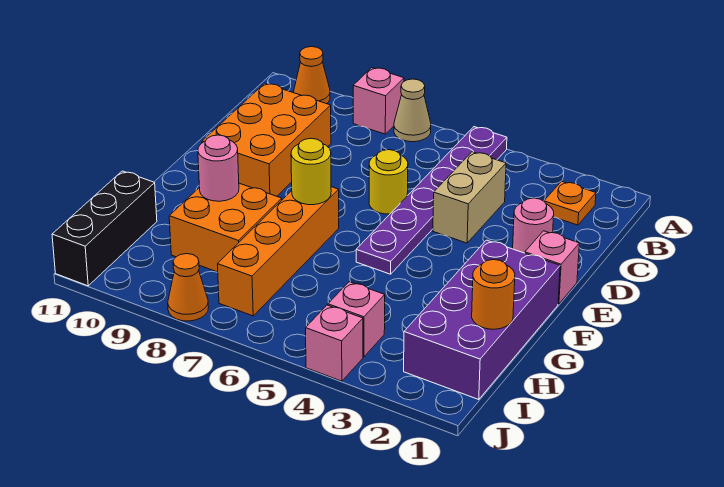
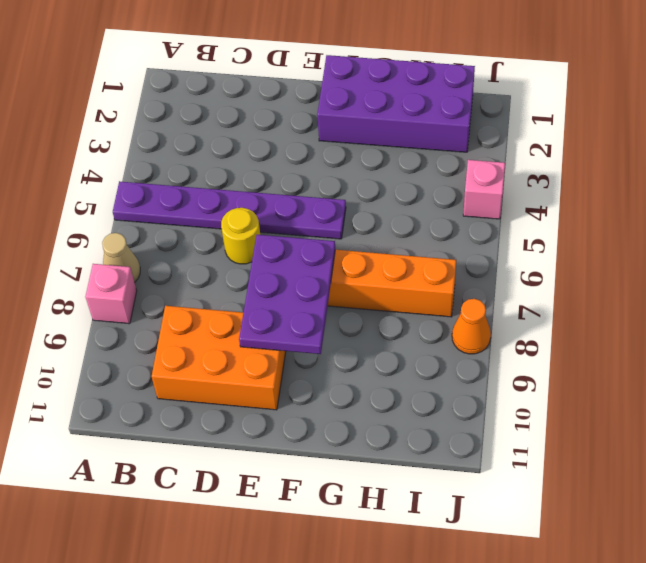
purple 2x3 plate [239,235,335,354] -> yellow 1x1 round brick [291,138,331,205]
none -> orange 1x1 cone [294,47,330,104]
none -> orange 1x1 plate [544,181,596,225]
none -> tan 1x2 brick [433,152,506,243]

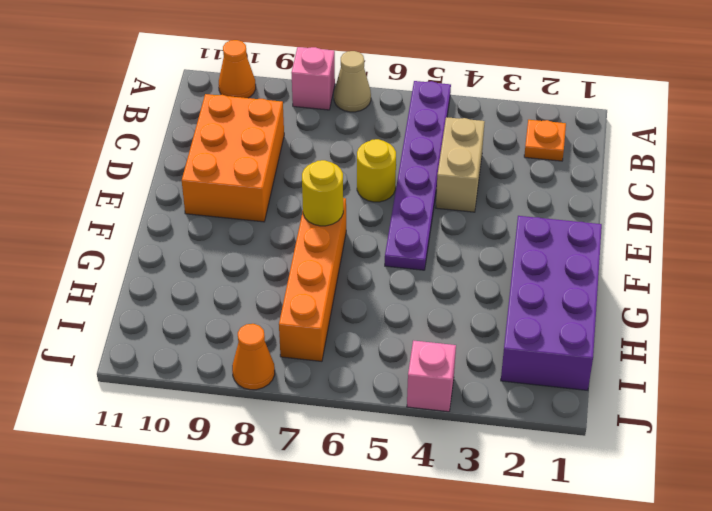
none -> pink 1x1 round brick [513,198,554,253]
none -> pink 1x1 brick [525,231,579,304]
none -> orange 2x2 brick [169,183,282,272]

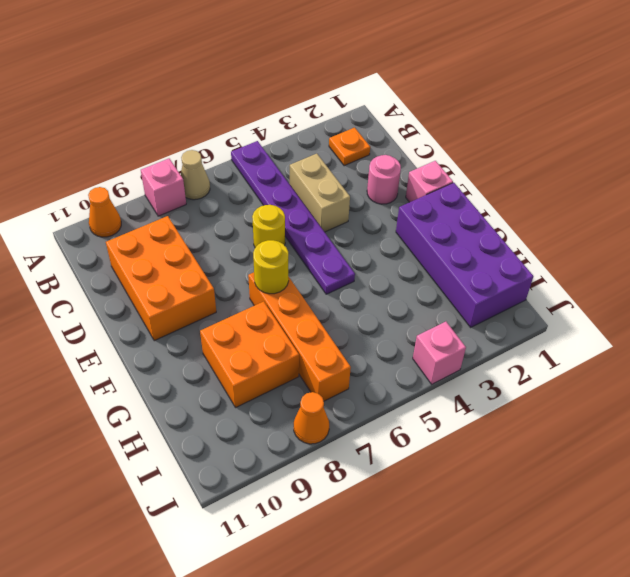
none -> black 1x3 brick [52,171,157,286]
none -> pink 1x1 brick [328,282,385,357]
none -> pink 1x1 round brick [198,135,239,201]

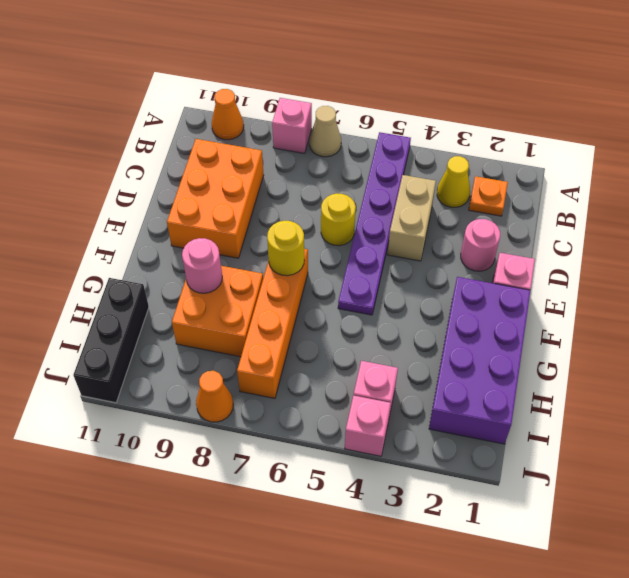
yellow 1x1 cone [437,156,470,207] -> none
none -> orange 1x1 round brick [472,260,515,329]

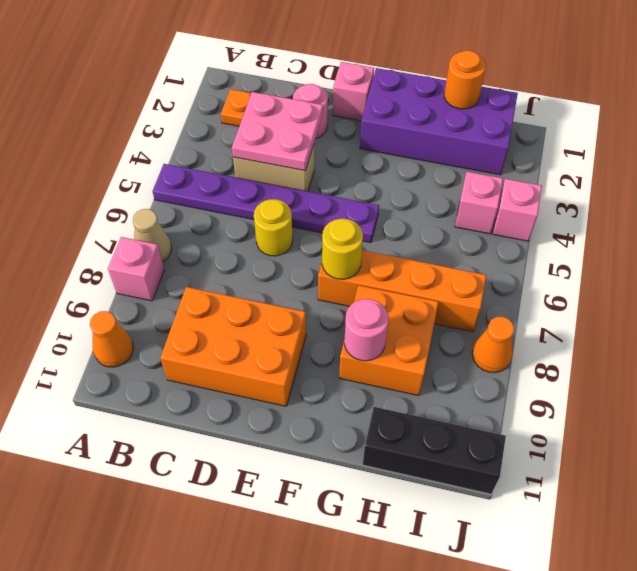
pink 2x2 plate [232,92,323,171] -> none

